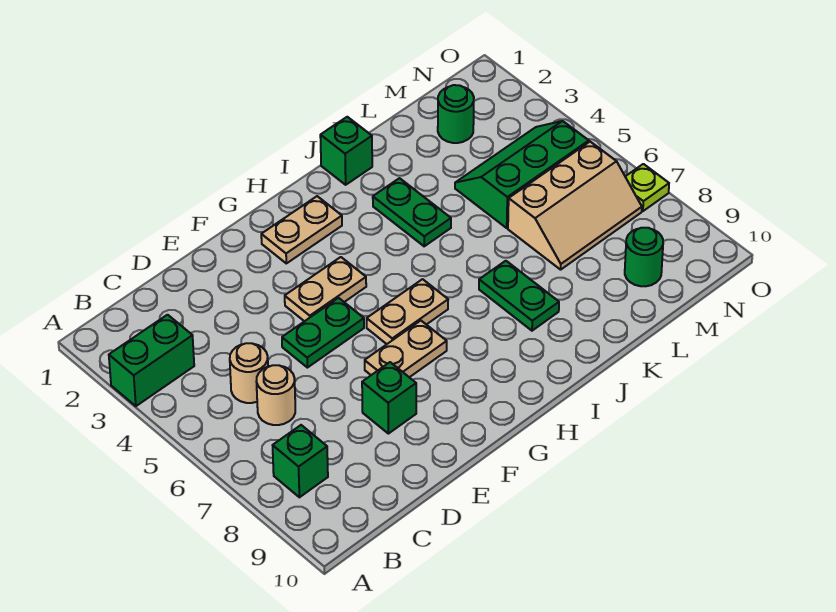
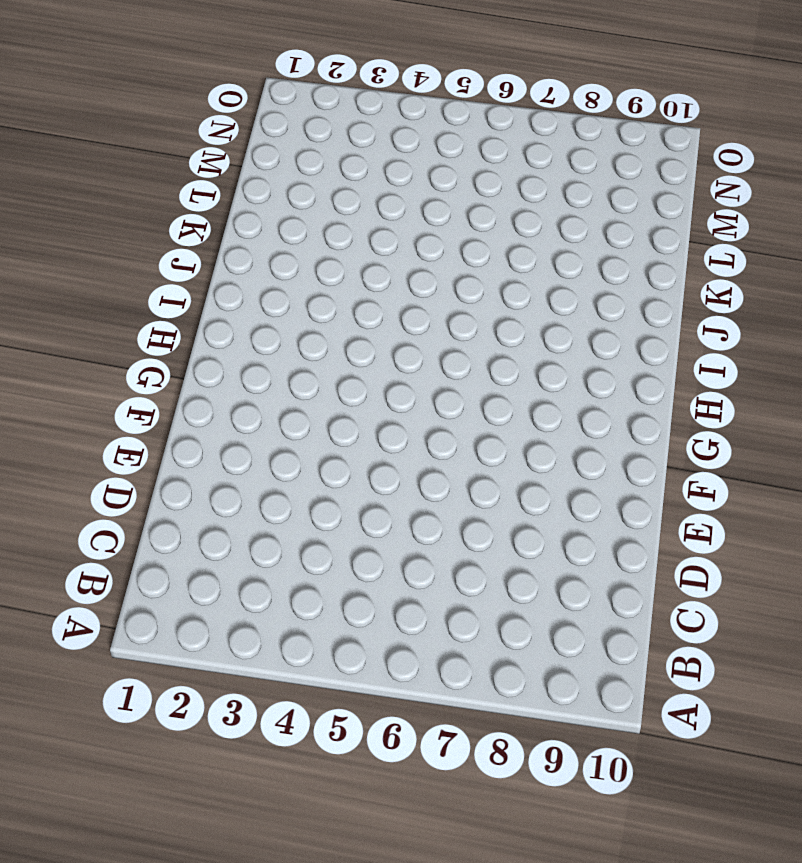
none -> green 1x2 brick [109,315,194,406]
none -> green 1x1 brick [273,425,328,497]
none -> tan 1x1 round brick [230,343,268,403]

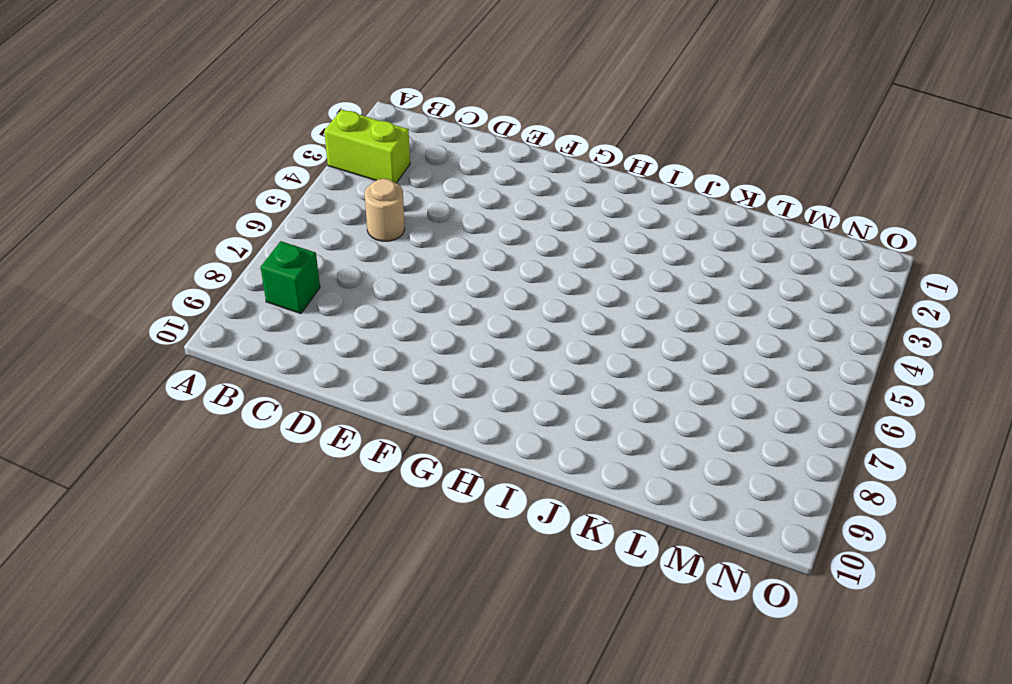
lime 1x2 brick [324,110,410,183] -> green 1x2 brick [109,315,194,406]
none -> tan 1x1 round brick [256,365,295,425]
none -> green 1x2 plate [282,298,364,368]
none -> green 1x1 brick [362,362,416,434]

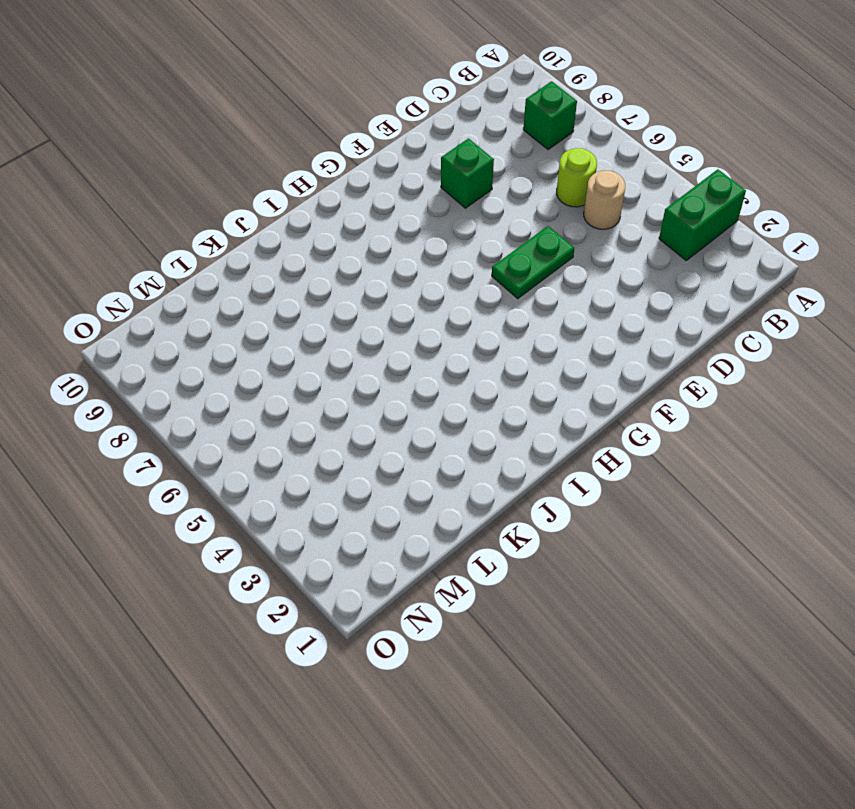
lime 1x1 round brick [557,148,597,207] -> tan 1x1 round brick [256,365,295,425]
none -> tan 1x2 plate [285,257,366,321]
none -> tan 1x2 plate [365,321,447,377]
none -> tan 1x2 plate [261,196,342,263]

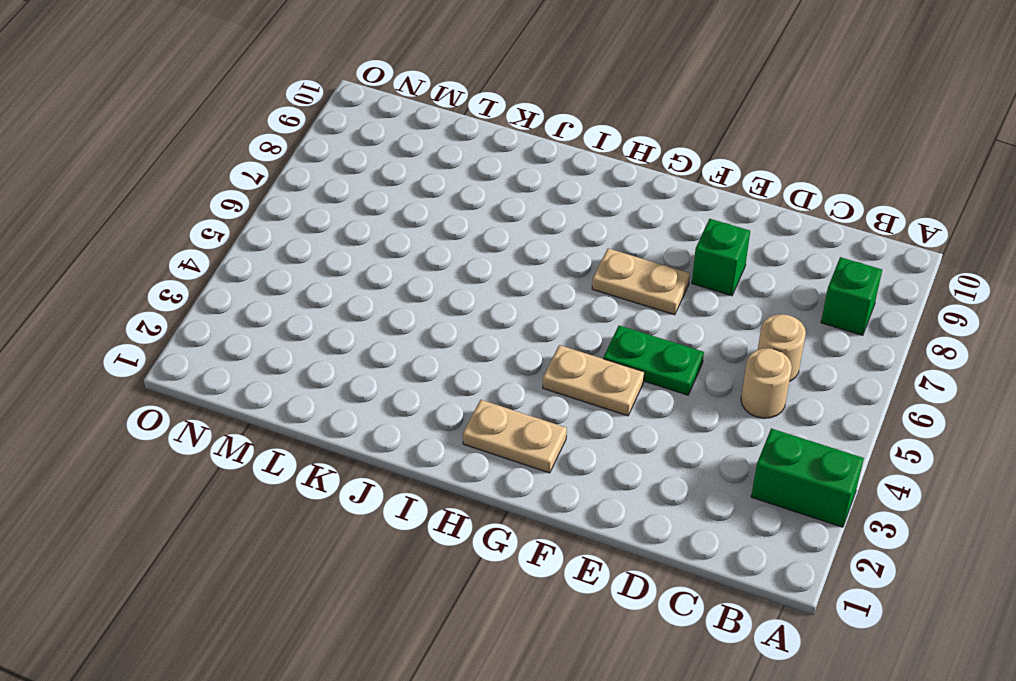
none -> tan 1x2 plate [367,279,448,344]
none -> green 1x1 brick [320,117,372,185]
none -> green 1x2 plate [373,178,451,246]

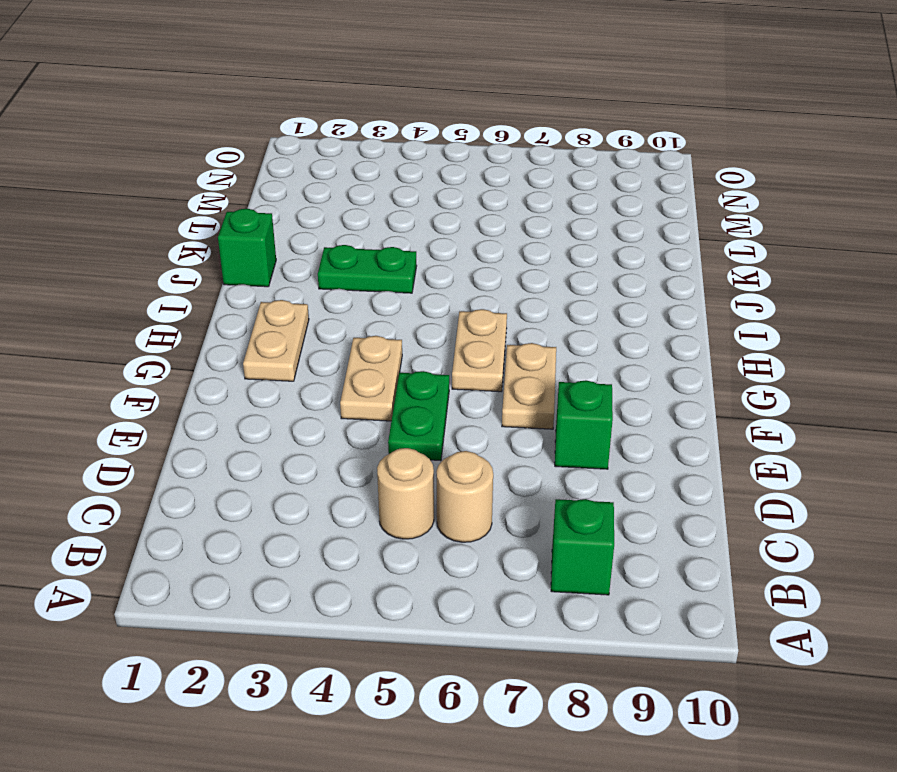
none -> green 1x2 brick [109,315,194,406]
none -> green 1x2 plate [479,261,559,331]
none -> green 2x3 slope [455,121,589,228]

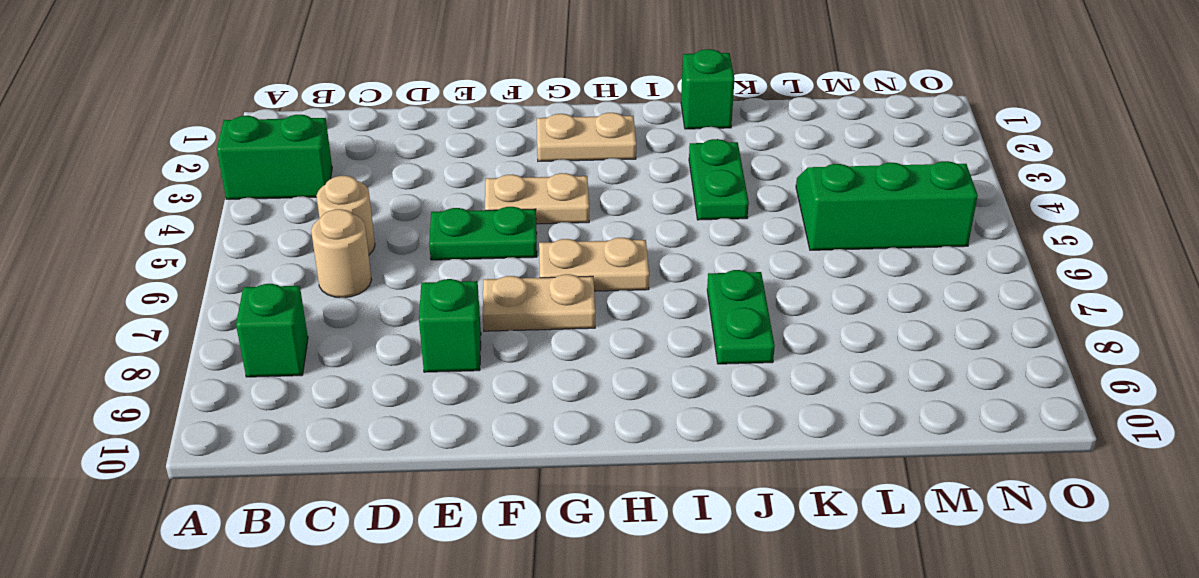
none -> tan 2x3 slope [508,142,642,270]
none -> green 1x1 round brick [438,85,474,143]
none -> green 1x1 round brick [625,228,663,286]

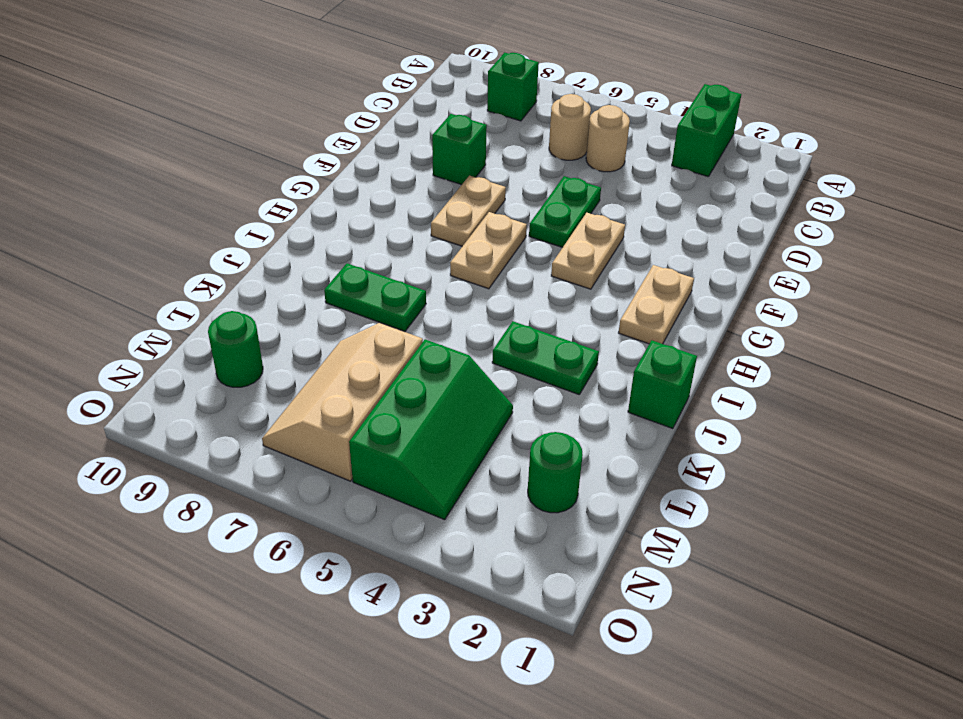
none -> lime 1x1 plate [625,164,669,211]

